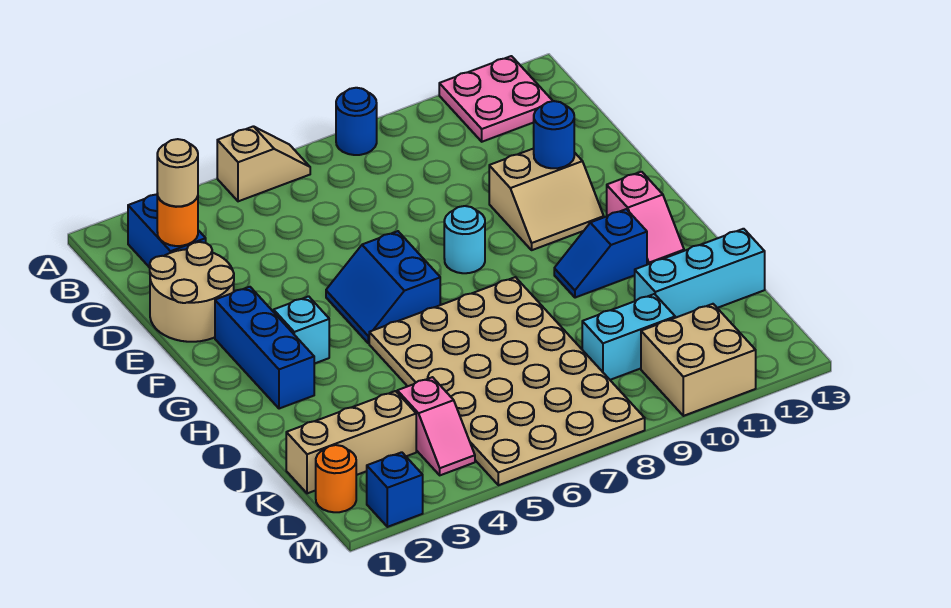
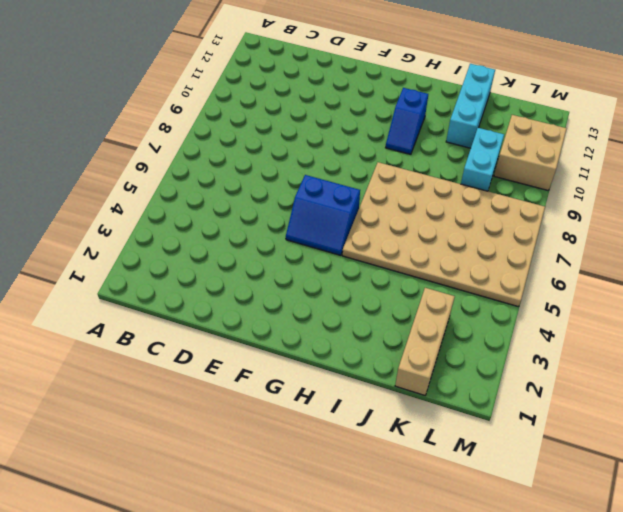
none -> tan 1x2 slope [217,126,310,201]
none -> blue 1x1 round brick [336,88,377,155]
none -> pink 2x2 plate [439,56,552,142]

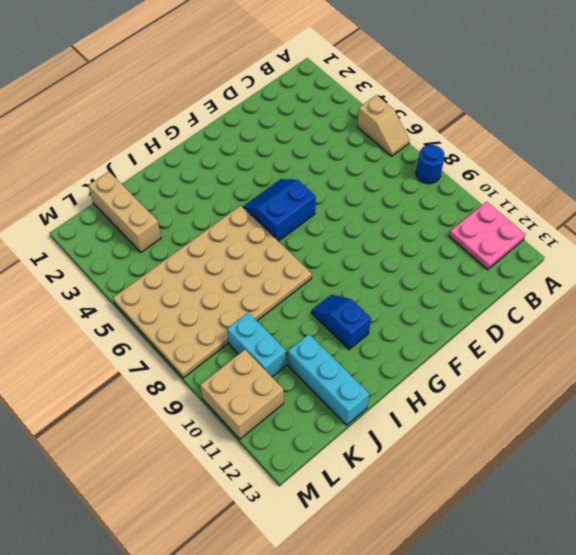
none -> blue 1x2 brick [128,195,206,268]
none -> tan 2x2 round brick [150,242,234,342]
none -> tan 2x2 slope [489,148,604,250]

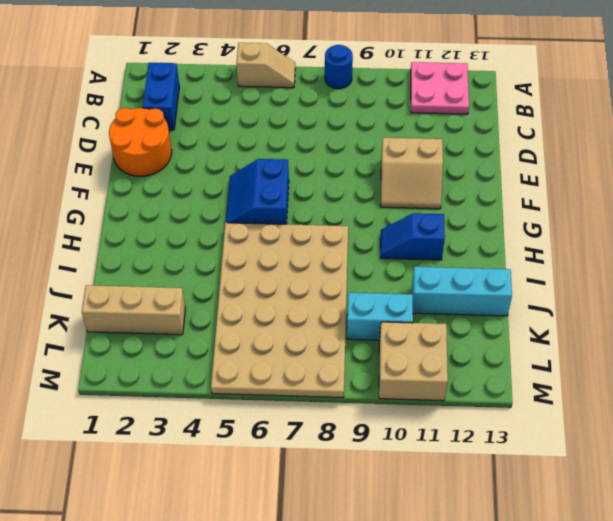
orange 2x2 round brick [109,108,172,176] -> tan 2x2 round brick [150,242,234,342]
none -> blue 1x3 brick [215,287,314,409]
none -> cyan 1x1 round brick [444,206,485,273]
none -> cyan 1x1 brick [274,296,329,364]

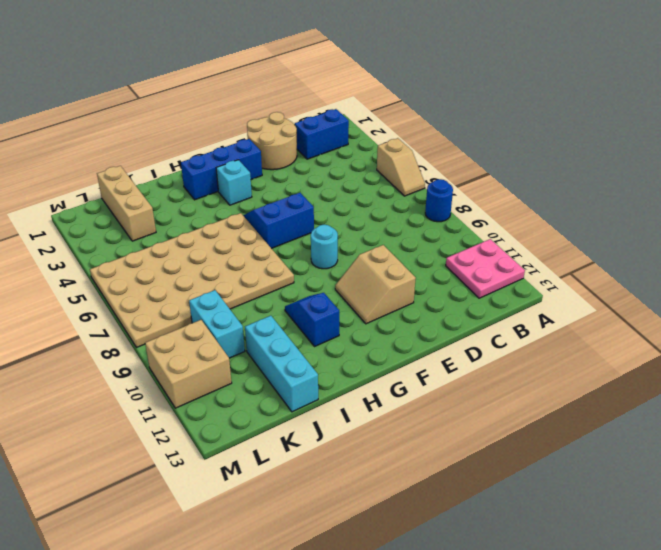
none -> pink 1x2 slope [607,172,684,265]
none -> pink 1x2 slope [397,377,475,475]
none -> orange 1x1 round brick [316,445,356,512]

